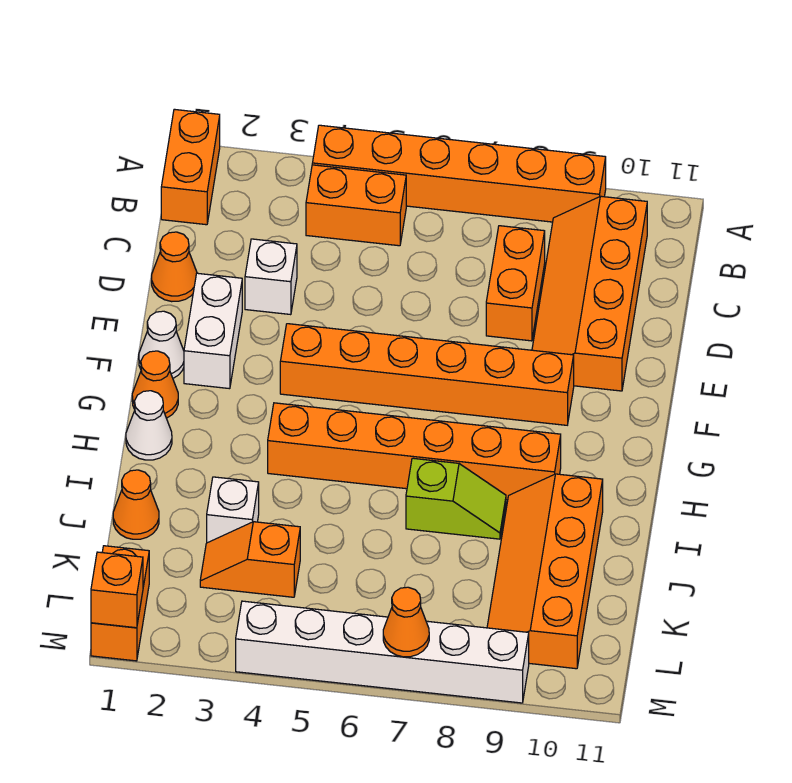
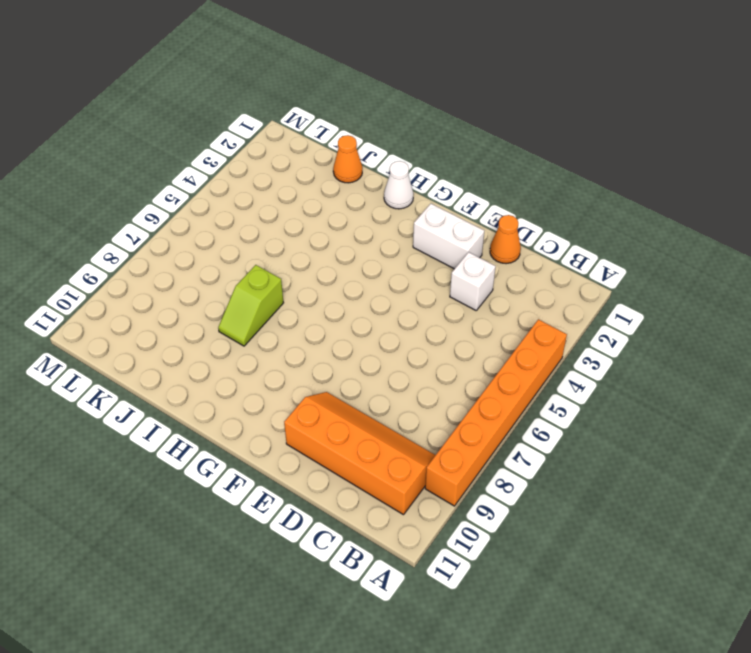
none -> orange 1x2 brick [161,109,220,225]
none -> orange 1x2 brick [306,165,406,246]
none -> orange 1x2 brick [486,226,545,341]

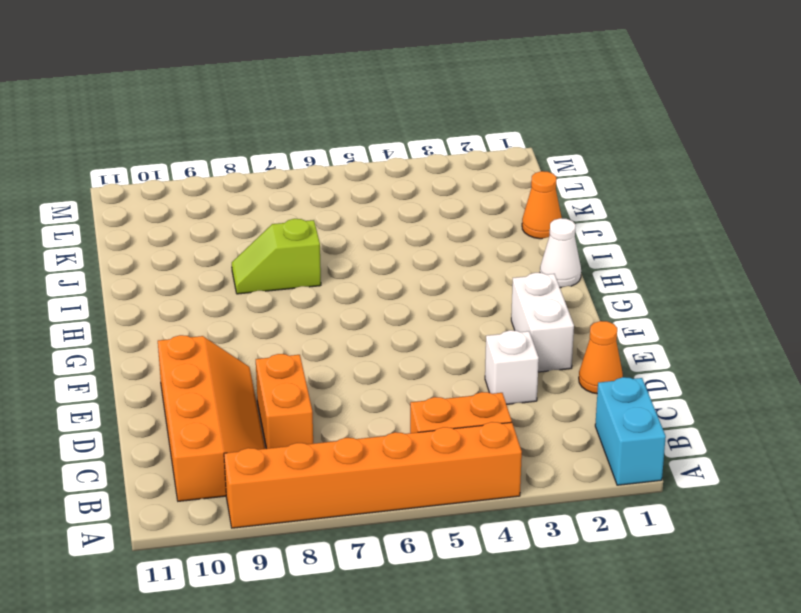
cyan 1x2 brick [595,377,666,485] -> orange 1x2 brick [161,109,220,225]
none -> white 1x1 cone [139,311,184,378]
none -> orange 1x6 brick [280,324,574,425]
none -> orange 1x1 cone [132,351,178,418]

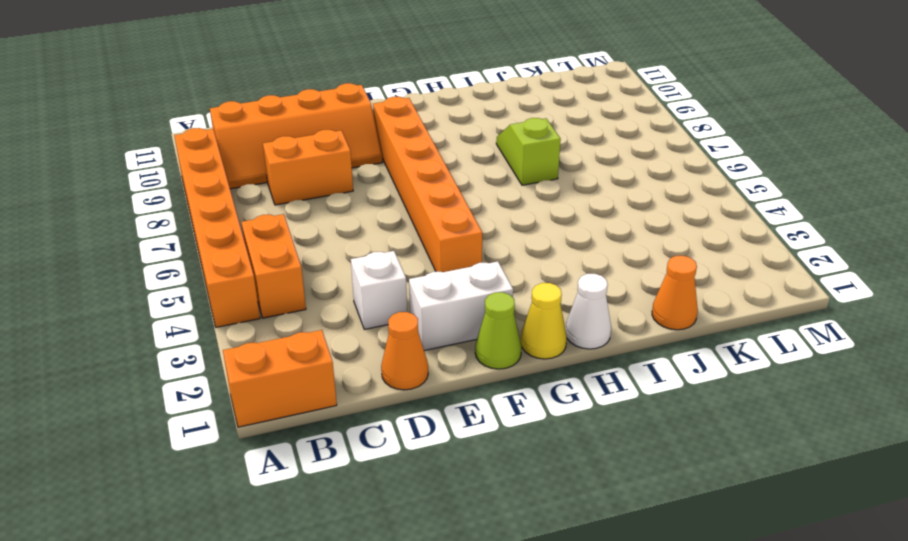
lime 1x1 cone [475,292,522,369] -> white 1x1 cone [139,311,184,378]
yellow 1x1 cone [521,283,567,359] -> orange 1x1 cone [132,351,178,418]
none -> orange 1x6 brick [268,403,561,500]
none -> orange 2x4 slope [487,474,603,669]
none -> white 1x1 brick [207,477,259,543]

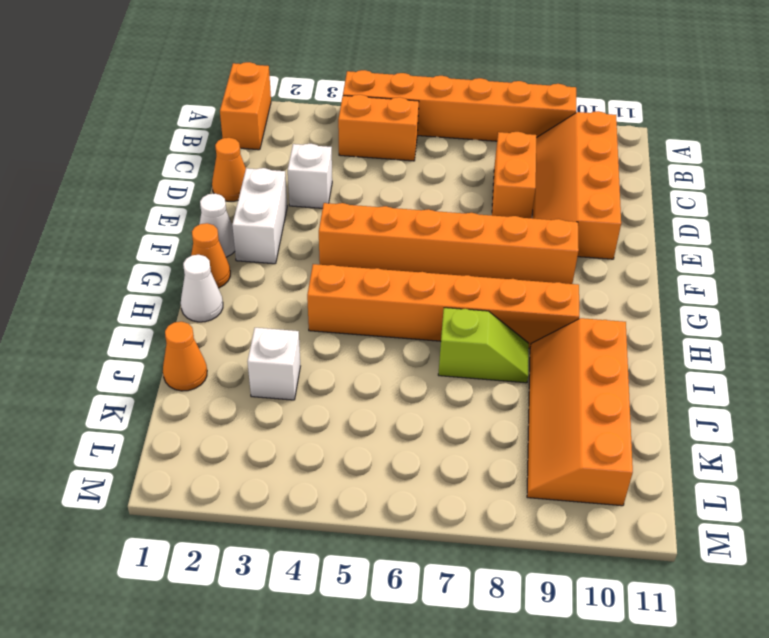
none -> orange 1x2 slope [200,522,300,597]
none -> orange 1x2 brick [91,546,149,661]
none -> white 1x6 brick [236,601,529,703]

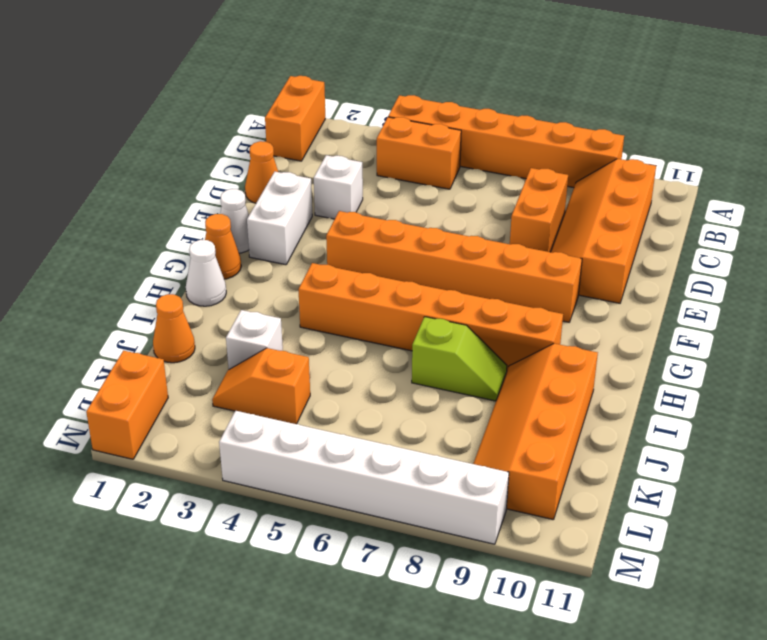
none -> orange 1x1 brick [91,552,143,628]
none -> orange 1x1 cone [383,587,429,657]

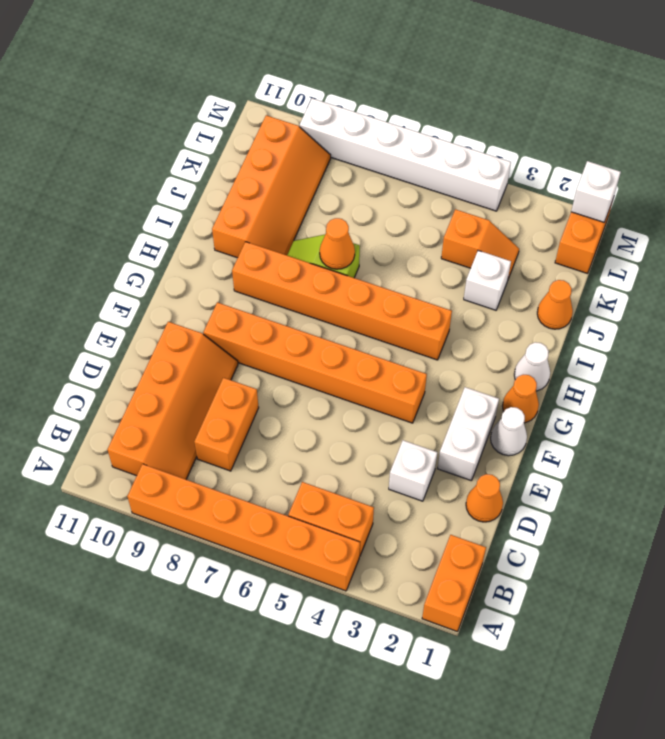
orange 1x1 cone [320,218,355,269] -> orange 1x1 cone moved to [383,587,429,657]
white 1x1 brick [571,161,621,222] -> orange 1x1 brick [91,552,143,628]

